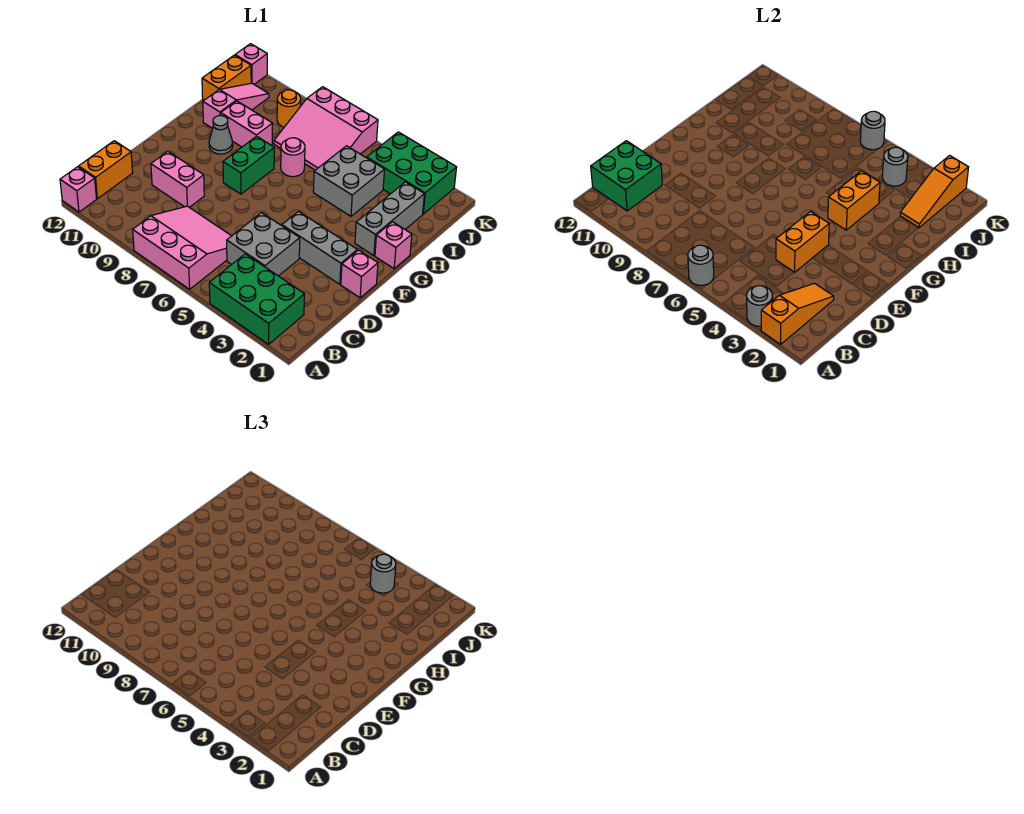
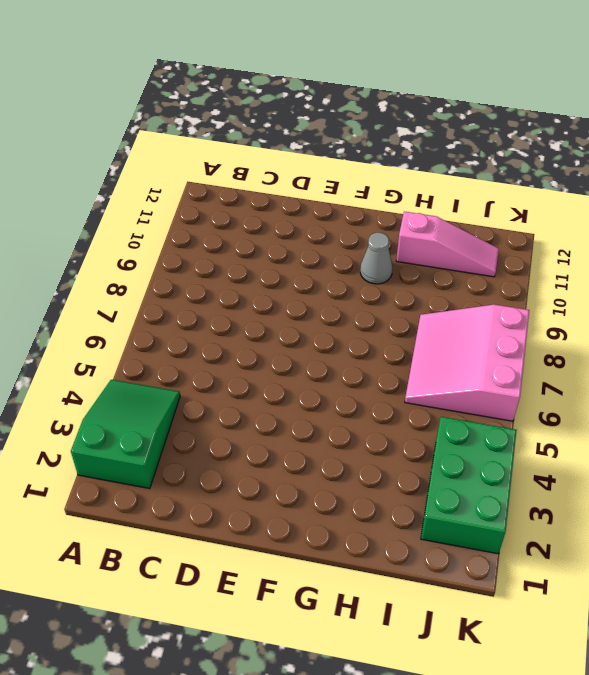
green 2x3 slope [71,380,180,489] -> green 2x3 brick [209,254,304,344]
none -> pink 3x3 slope [133,206,231,289]
none -> pink 1x1 brick [60,167,97,212]
none -> orange 1x2 brick [79,141,133,199]
none -> grey 2x2 brick [227,213,300,276]

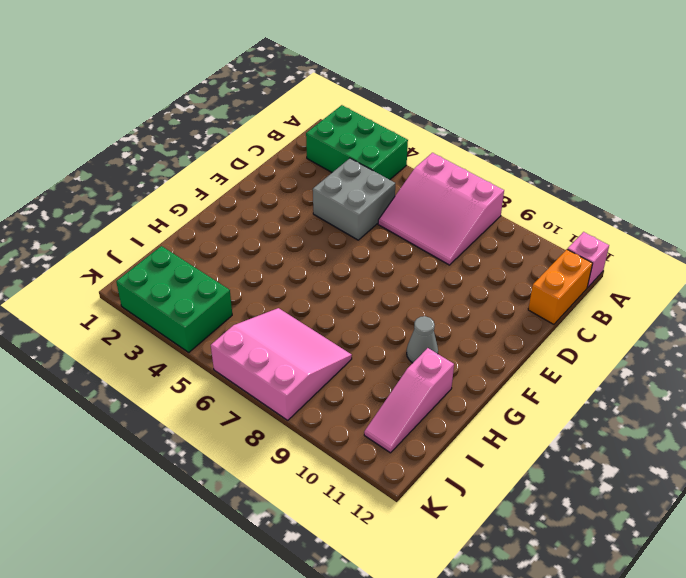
none -> pink 1x2 brick [151,151,204,207]
none -> pink 1x1 brick [341,250,378,298]
none -> grey 1x3 brick [282,212,357,284]
none -> green 1x2 brick [223,136,274,194]

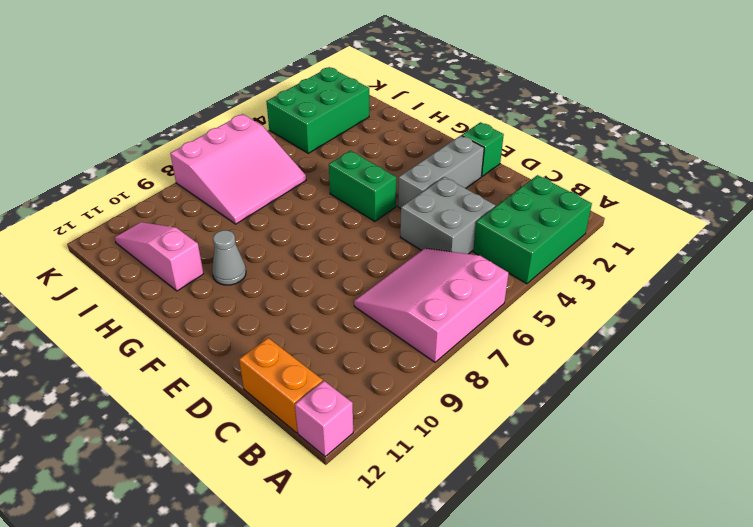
green 1x1 brick [462,122,504,176] -> pink 1x1 brick [341,250,378,298]
green 1x2 brick [329,151,396,221] -> green 1x2 brick moved to [223,136,274,194]
none -> pink 1x2 brick [151,151,204,207]
none -> pink 1x1 brick [375,222,412,269]
none -> grey 1x3 brick [355,182,424,256]
none -> grey 2x2 brick [313,146,385,216]

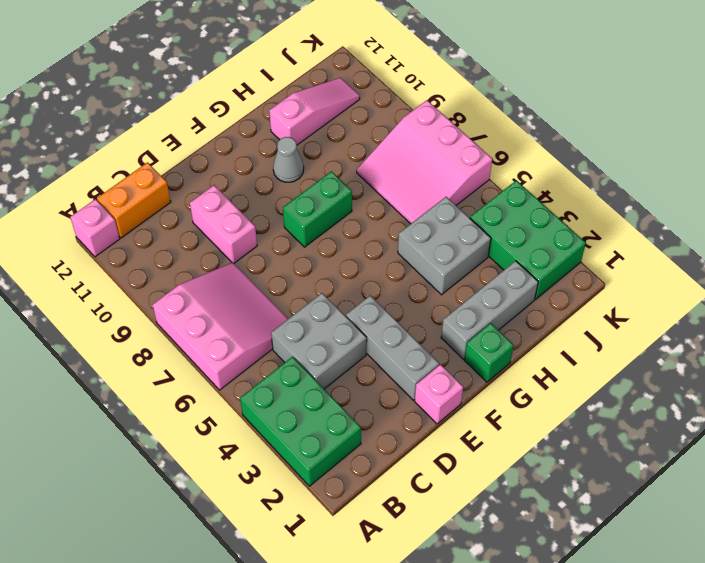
green 1x1 brick [464,323,514,382] -> pink 1x1 brick [375,222,412,269]
none -> pink 1x1 round brick [281,138,305,177]
none -> pink 1x2 brick [221,101,273,147]
none -> orange 1x2 brick [202,55,251,100]
none -> orange 1x1 round brick [277,90,301,127]

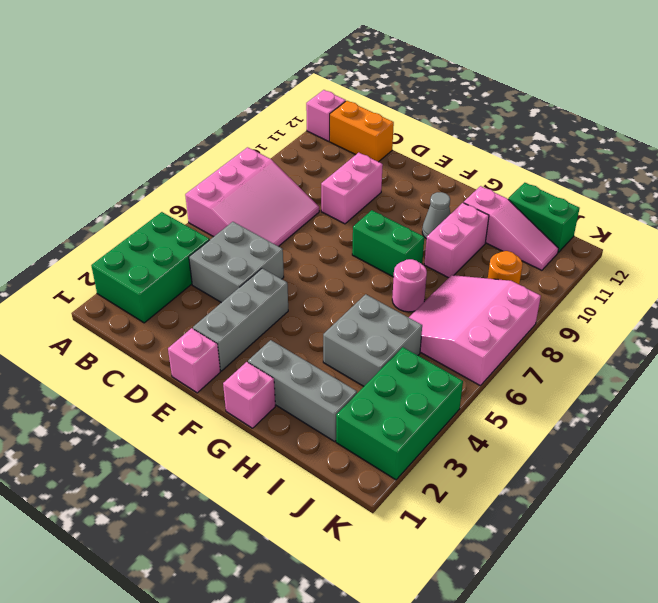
green 1x2 brick [508,183,580,252] -> orange 1x2 brick [202,55,251,100]
none -> pink 1x1 brick [235,44,267,84]
none -> orange 1x3 slope [761,283,834,344]
none -> grey 1x1 round brick [747,286,772,326]
none -> grey 1x1 round brick [688,245,714,285]

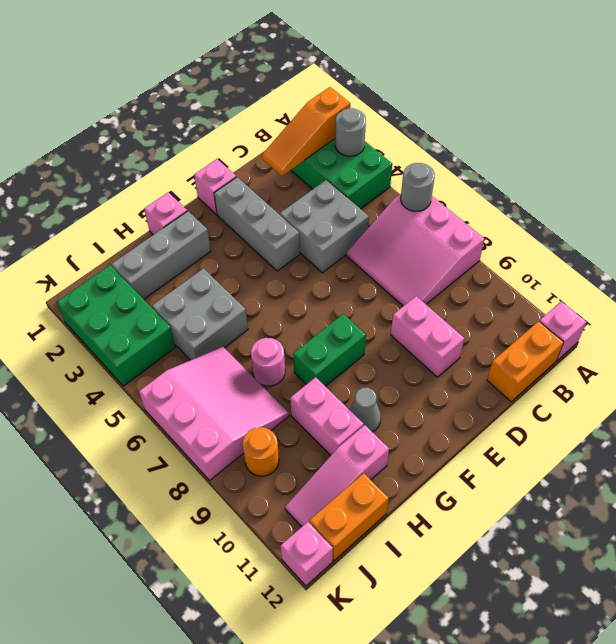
none -> green 2x2 brick [591,141,662,211]
none -> orange 1x2 brick [776,212,829,272]
none -> orange 1x2 brick [828,171,880,230]
none -> orange 1x3 slope [900,156,969,228]

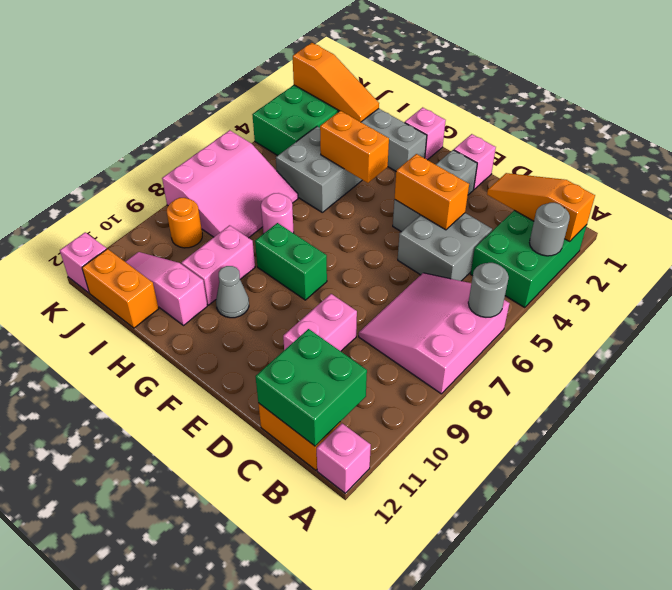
none -> grey 1x1 round brick [882,147,908,186]
none -> grey 1x1 round brick [860,111,885,150]
none -> grey 1x1 round brick [370,554,396,593]

